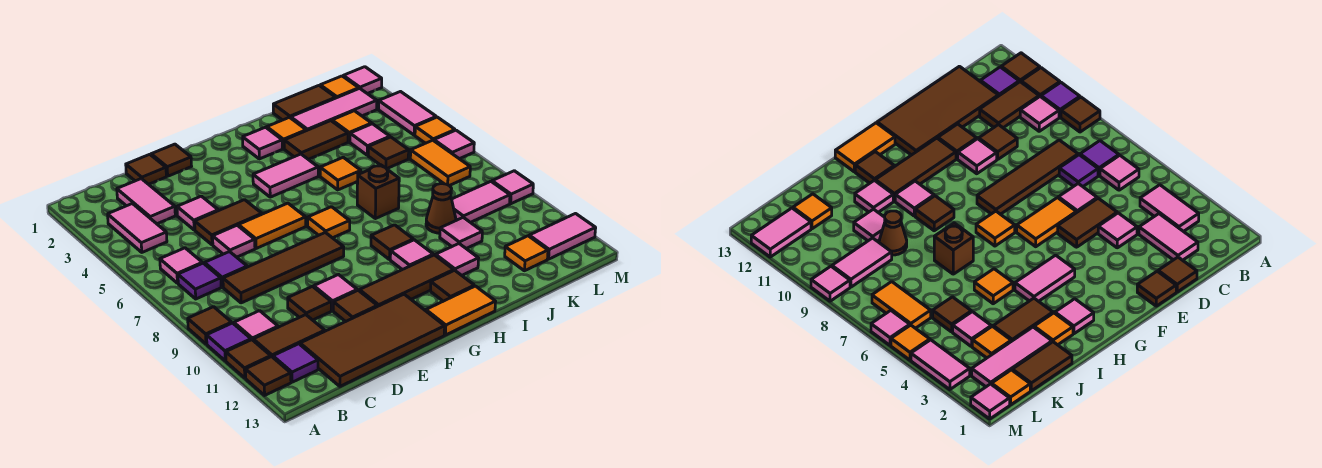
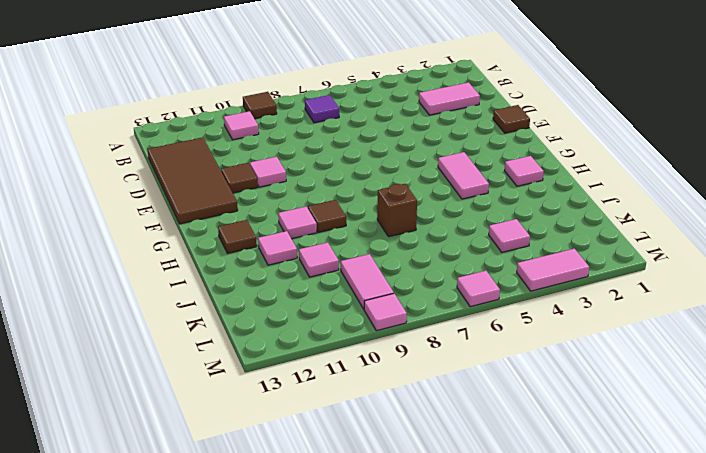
none -> purple 1x1 tile [207,323,251,361]
none -> brown 1x1 tile [226,340,271,378]
none -> brown 1x1 tile [245,357,291,395]
none -> pink 1x2 tile [108,204,167,252]

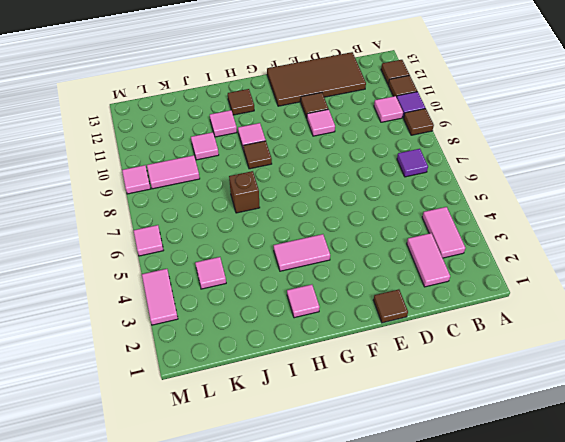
none -> pink 1x1 tile [160,248,202,283]
none -> brown 1x2 tile [253,315,325,357]
none -> purple 1x1 tile [273,344,318,382]
none -> purple 1x1 tile [205,252,247,287]

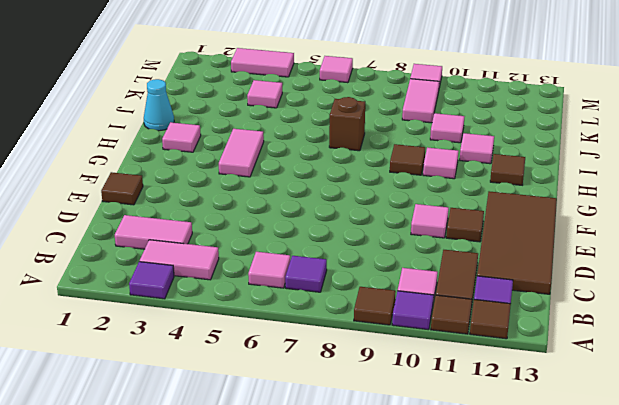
purple 1x1 tile [129,262,174,299] -> purple 1x1 tile moved to [205,252,247,287]
cyan 1x1 cone [144,79,174,131] -> none
none -> brown 1x4 tile [223,232,344,303]
none -> brown 1x1 tile [126,154,166,184]
none -> pink 1x1 tile [177,196,218,230]
none -> brown 1x2 tile [195,200,262,245]

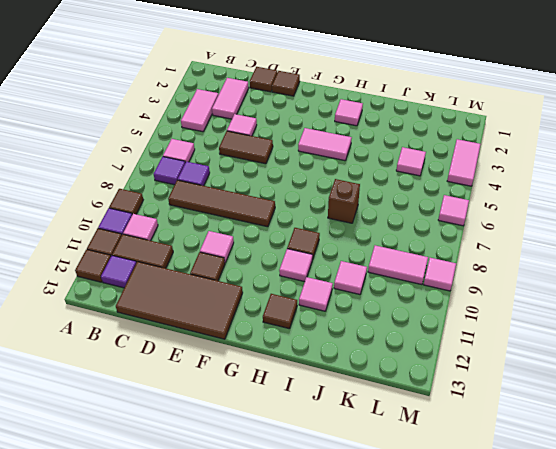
none -> pink 1x1 tile [213,225,255,257]
none -> brown 1x1 tile [288,286,331,320]
none -> orange 1x2 tile [238,203,306,249]
none -> brown 1x3 tile [359,255,454,306]

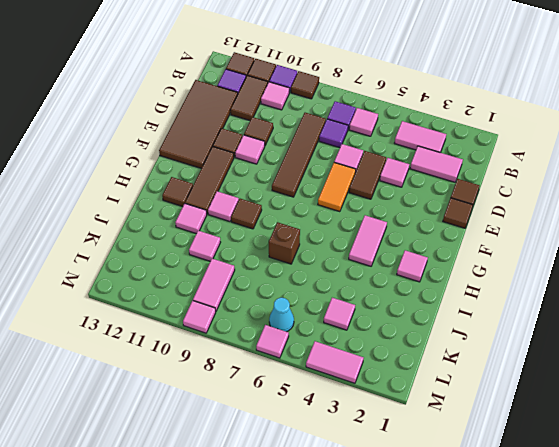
cyan 1x1 cone [269,298,294,332] -> orange 1x2 tile [410,140,470,186]
none -> orange 1x1 tile [308,207,350,238]
none -> orange 1x2 tile [426,286,496,335]
none -> orange 1x1 tile [267,117,306,149]
none -> brown 1x2 tile [284,121,348,159]

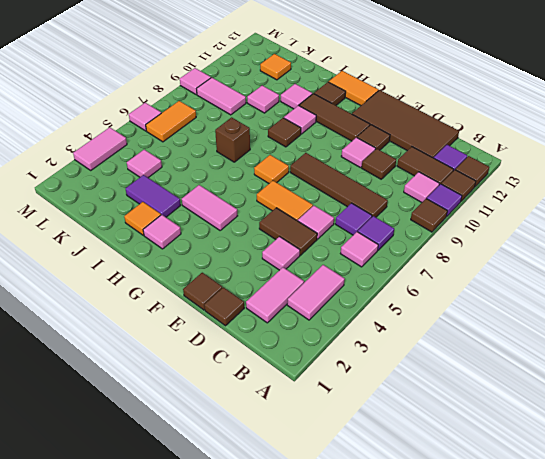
purple 1x2 tile [126,175,181,217] -> brown 1x2 tile [284,121,348,159]
none -> orange 1x1 tile [320,157,361,190]
none -> brown 1x2 tile [273,86,336,120]
none -> pink 1x3 tile [291,88,377,131]
none -> brown 1x1 cone [426,184,456,233]

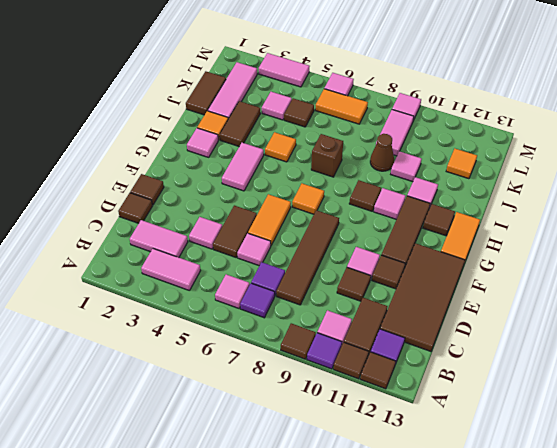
none -> orange 1x1 tile [332,111,372,142]
none -> orange 1x1 tile [320,76,359,98]
none -> pink 1x2 tile [529,214,596,259]
none -> pink 1x1 tile [343,67,382,94]

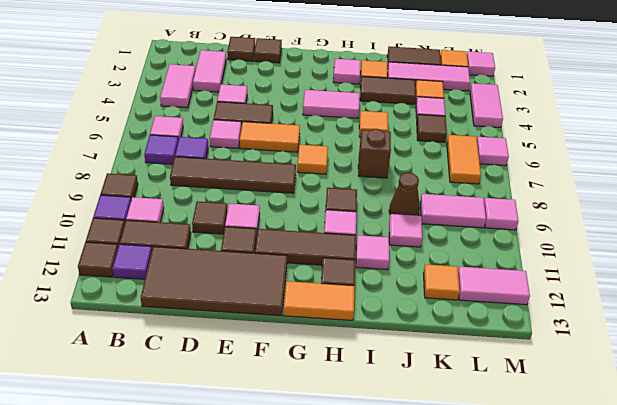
none -> orange 1x1 tile [415,117,455,143]

